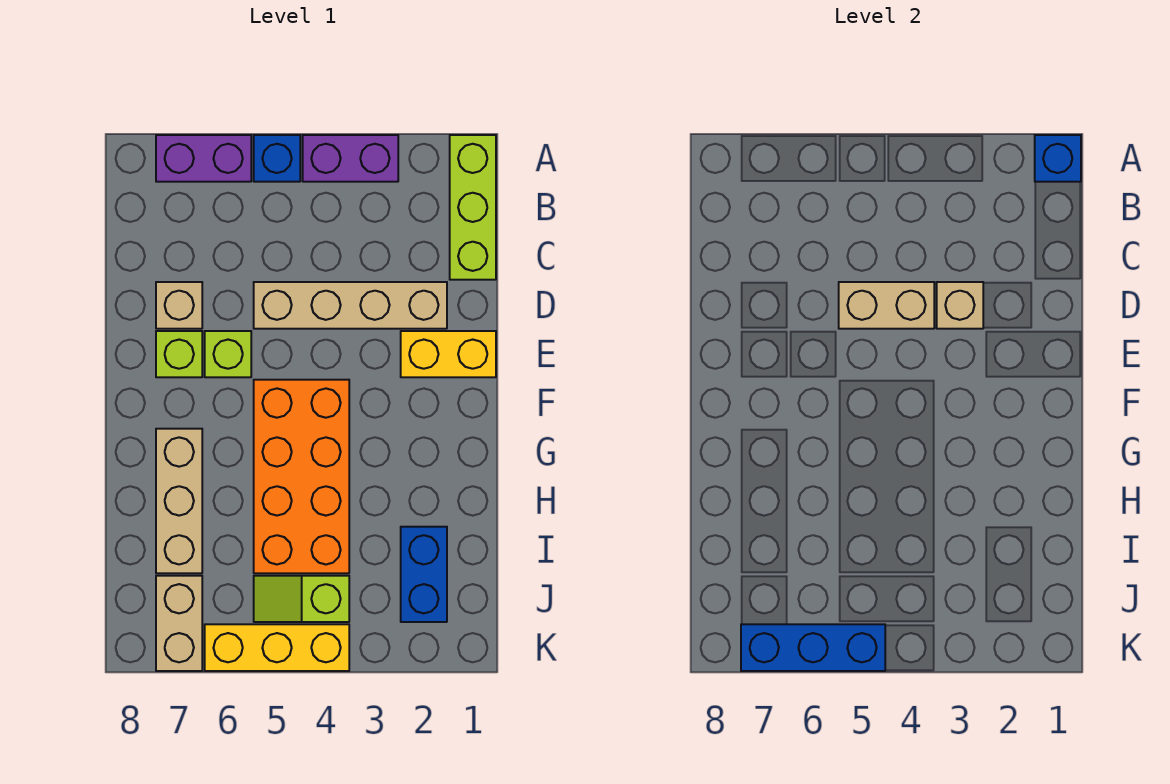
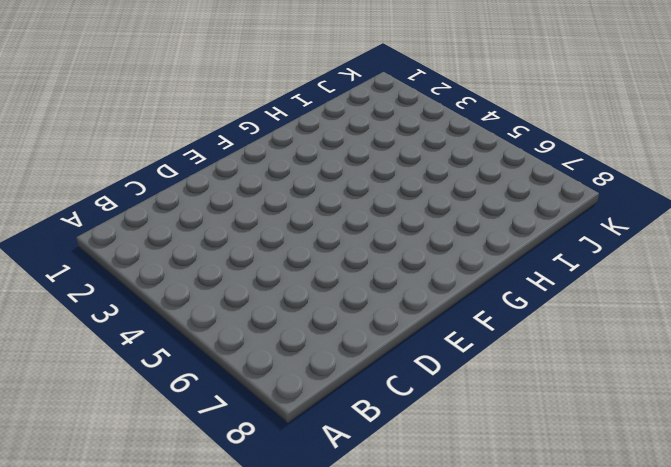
none -> lime 1x3 brick [450,135,496,280]
none -> purple 1x2 brick [303,135,398,182]
none -> blue 1x1 brick [254,135,300,182]

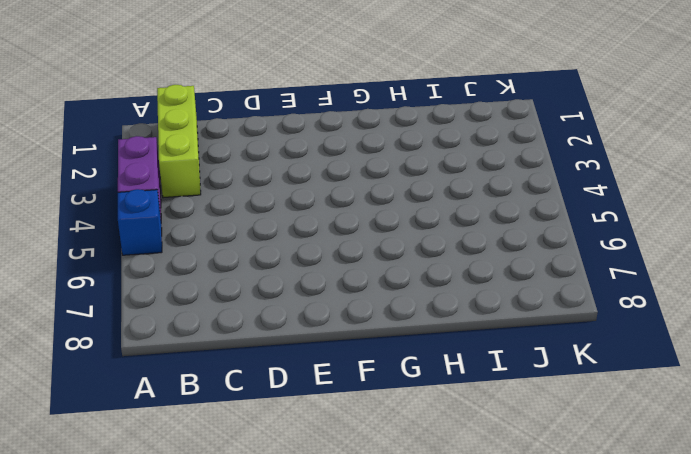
lime 1x3 brick [157,85,201,198] -> lime 1x3 brick turned to [450,135,496,280]
none -> purple 1x2 brick [156,135,251,182]
none -> tan 1x4 brick [254,282,447,329]
none -> tan 1x1 brick [156,282,202,329]

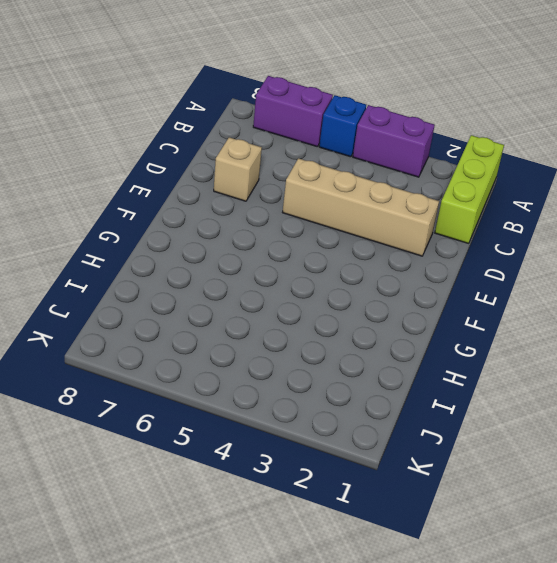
none -> yellow 1x2 brick [401,331,496,377]
none -> lime 1x1 brick [205,331,251,377]
none -> lime 1x1 brick [156,331,202,377]

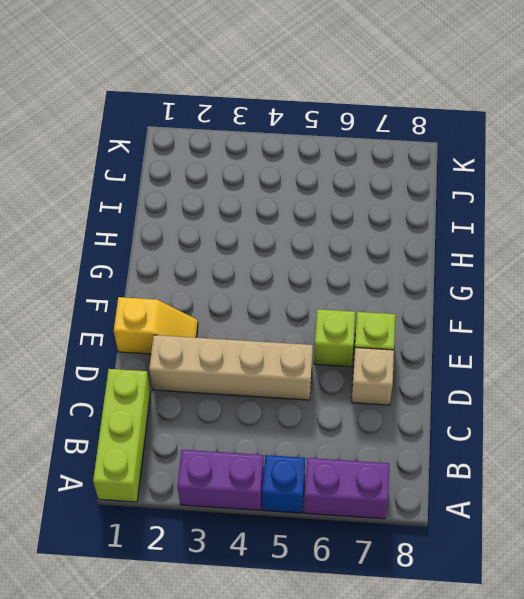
yellow 1x2 slope [114,297,198,354] -> yellow 1x2 brick [401,331,496,377]
none -> orange 2x4 brick [254,380,349,573]
none -> tan 1x3 brick [156,429,202,573]
none -> blue 1x2 brick [401,527,447,622]

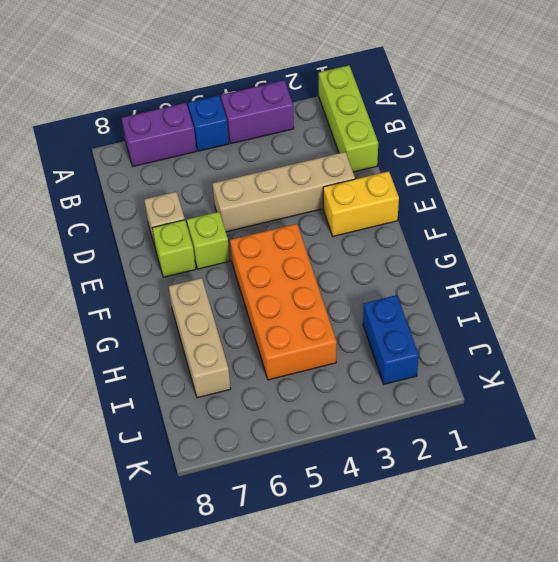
none -> lime 1x2 slope [254,576,349,622]
none -> tan 1x2 brick [156,576,202,671]
none -> yellow 1x3 brick [205,624,349,671]

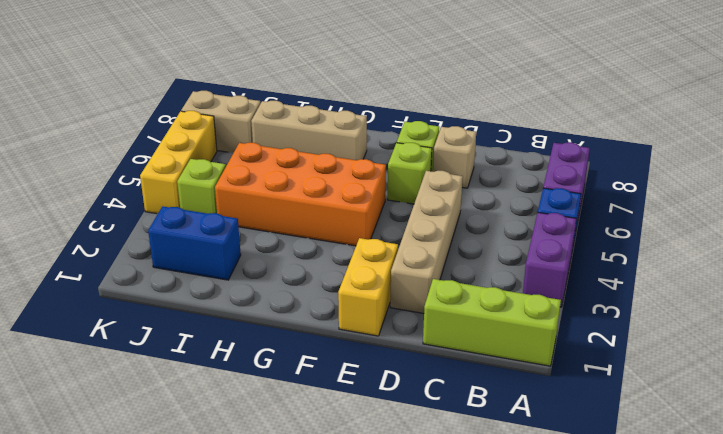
none -> blue 1x1 brick [1035,135,1081,182]
none -> tan 1x1 brick [937,282,983,329]
none -> tan 1x2 brick [839,282,934,329]

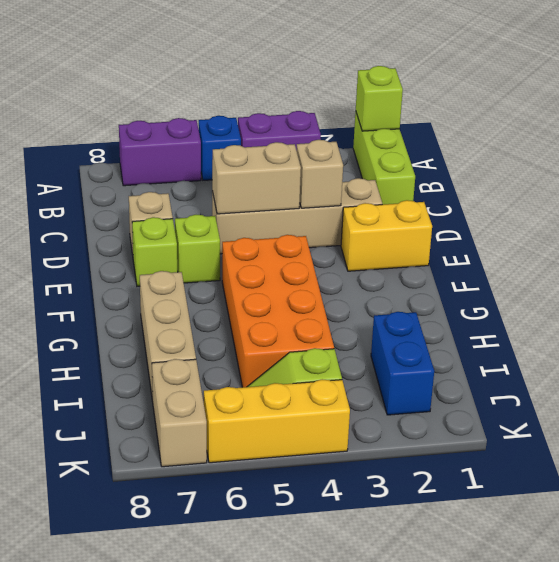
lime 1x1 brick [356,66,403,131] -> blue 1x1 brick [1035,135,1081,182]
none -> blue 1x3 brick [741,624,885,671]

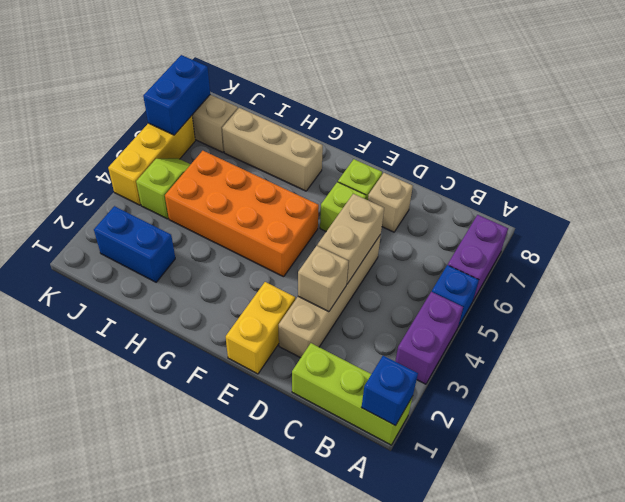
blue 1x2 brick [143,55,210,135] -> blue 1x3 brick [741,624,885,671]

